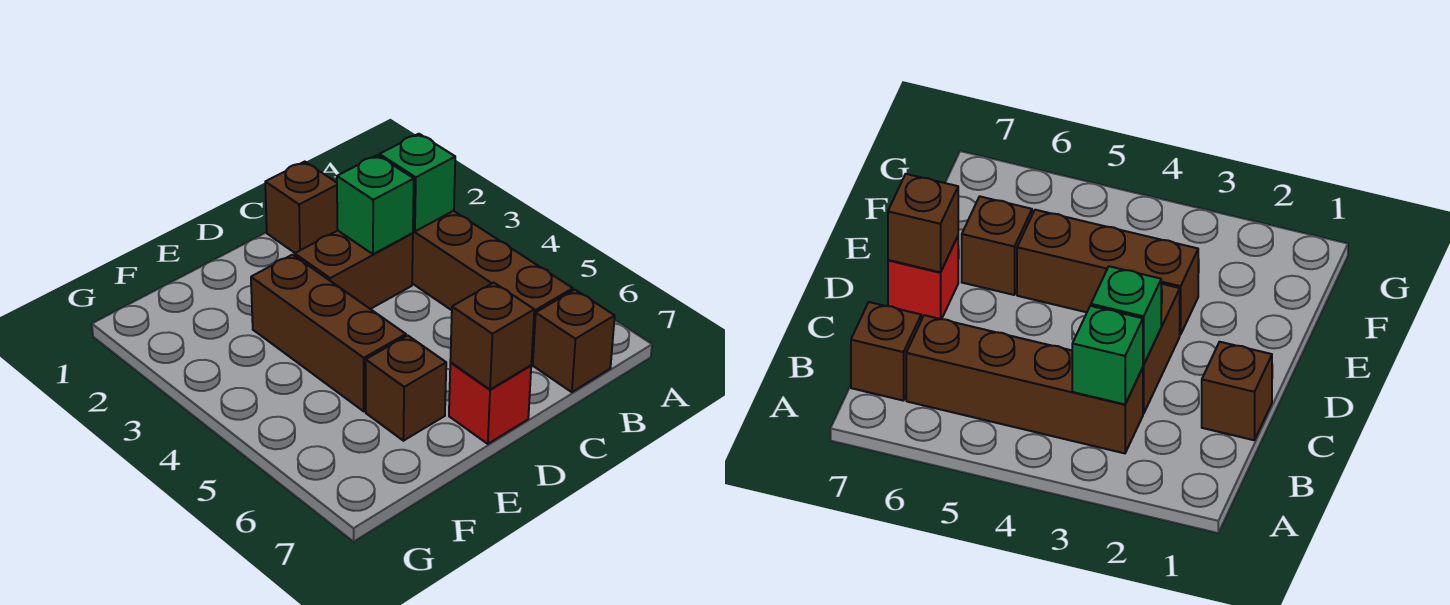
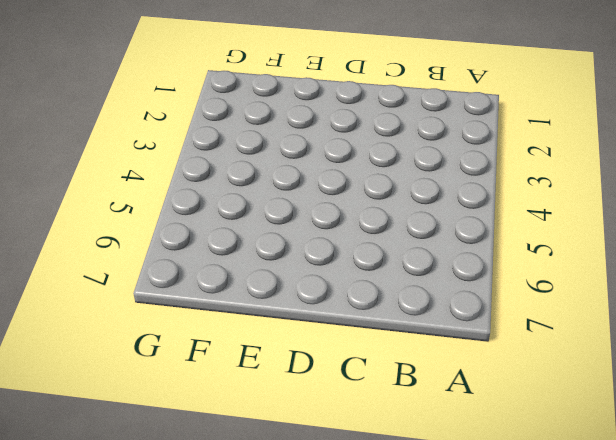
none -> brown 1x4 brick [412,211,573,364]
none -> brown 1x1 brick [533,290,615,392]

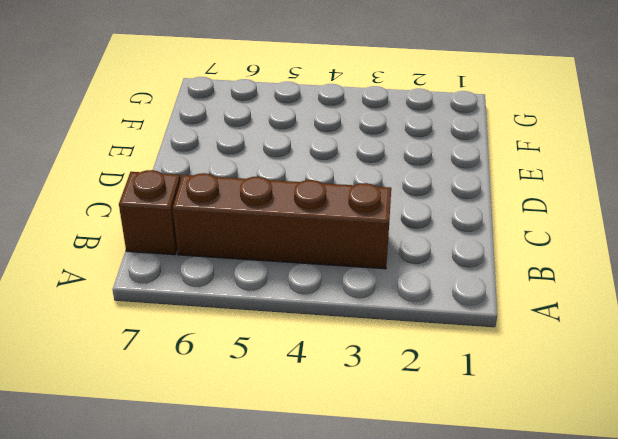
none -> brown 1x1 brick [265,162,337,253]
none -> brown 1x2 brick [295,230,413,309]

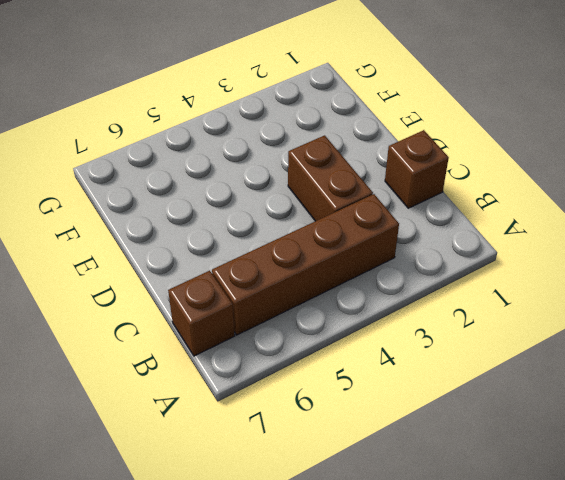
none -> red 1x1 brick [449,363,531,444]
none -> brown 1x3 brick [251,255,406,411]

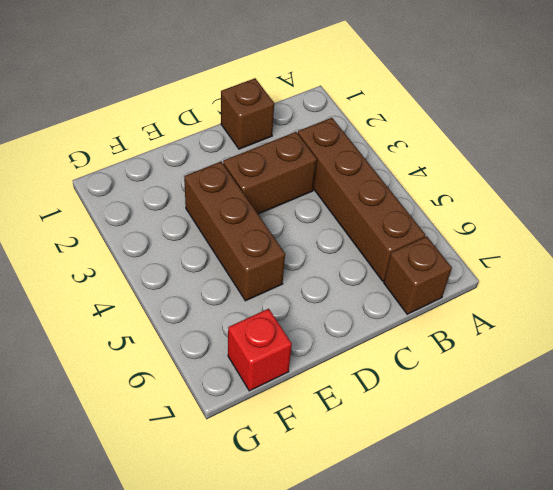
red 1x1 brick [228,309,292,391] -> red 1x1 brick moved to [449,363,531,444]
none -> brown 1x1 brick [366,335,446,441]
none -> green 1x1 brick [379,134,455,231]

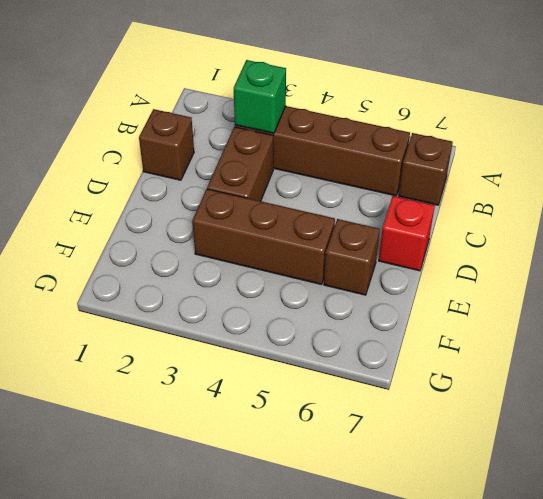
none -> green 1x1 brick [337,155,414,254]
none -> brown 1x1 brick [450,283,534,390]

